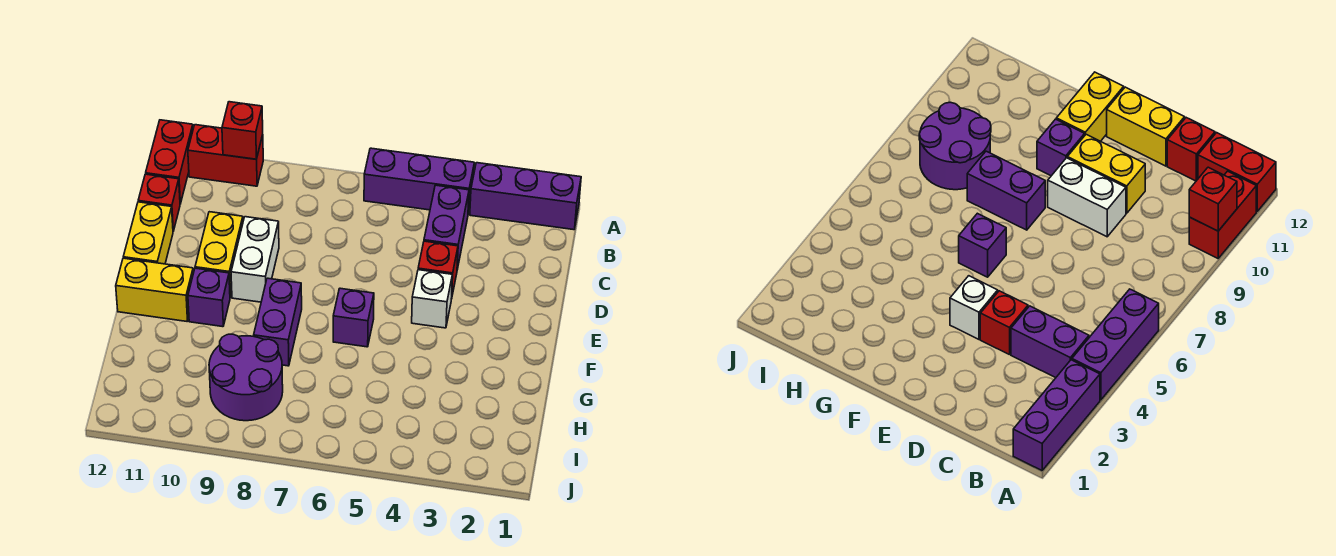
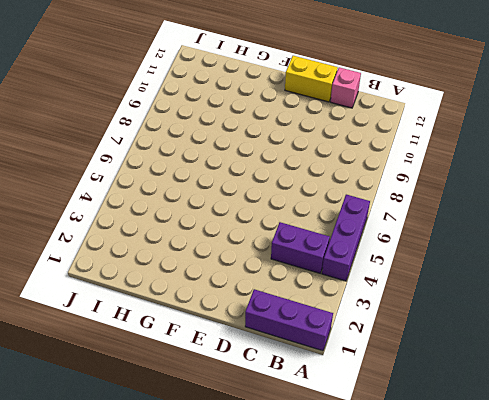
purple 1x3 brick [245,289,333,351] -> purple 1x3 brick turned to [470,163,581,230]
pink 1x1 brick [330,67,361,108] -> red 1x1 brick [138,174,180,231]
none -> red 1x2 brick [188,125,263,186]
none -> red 1x2 brick [146,120,193,204]
none -> red 1x1 brick [418,241,458,299]

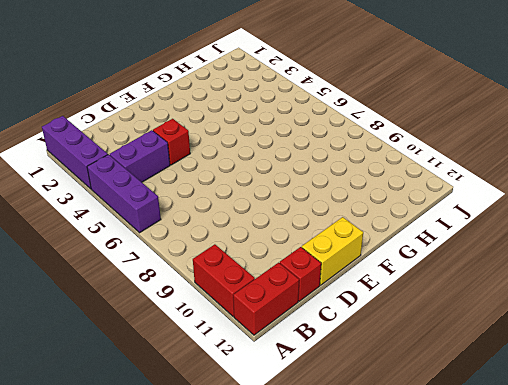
none -> white 1x2 brick [231,217,279,302]
none -> yellow 1x2 brick [195,212,243,297]
none -> white 1x1 brick [412,270,452,328]

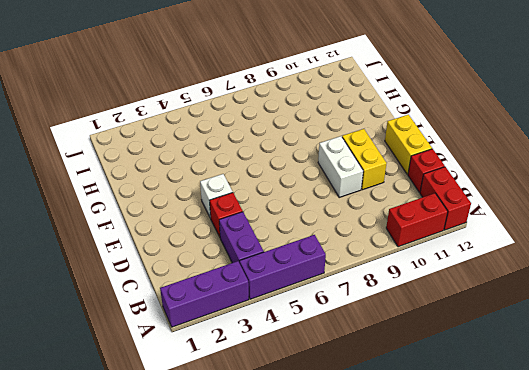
none -> purple 1x1 brick [333,288,374,347]
none -> purple 1x2 brick [254,278,302,366]
none -> purple 1x1 brick [188,268,230,327]

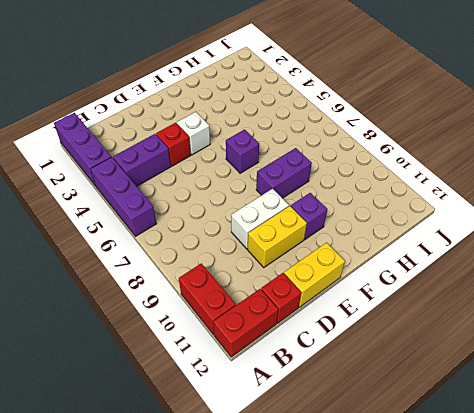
none -> yellow 1x2 brick [116,258,193,321]
none -> purple 2x2 round brick [209,334,283,421]
none -> red 1x1 brick [222,102,263,159]

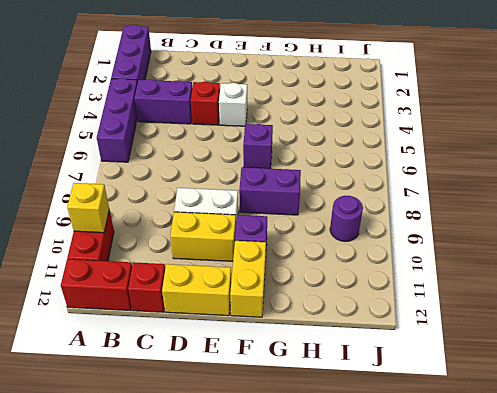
yellow 1x1 brick [67,183,109,233] -> red 1x1 brick [222,102,263,159]
purple 1x1 round brick [330,196,363,241] -> purple 2x2 round brick [209,334,283,421]

